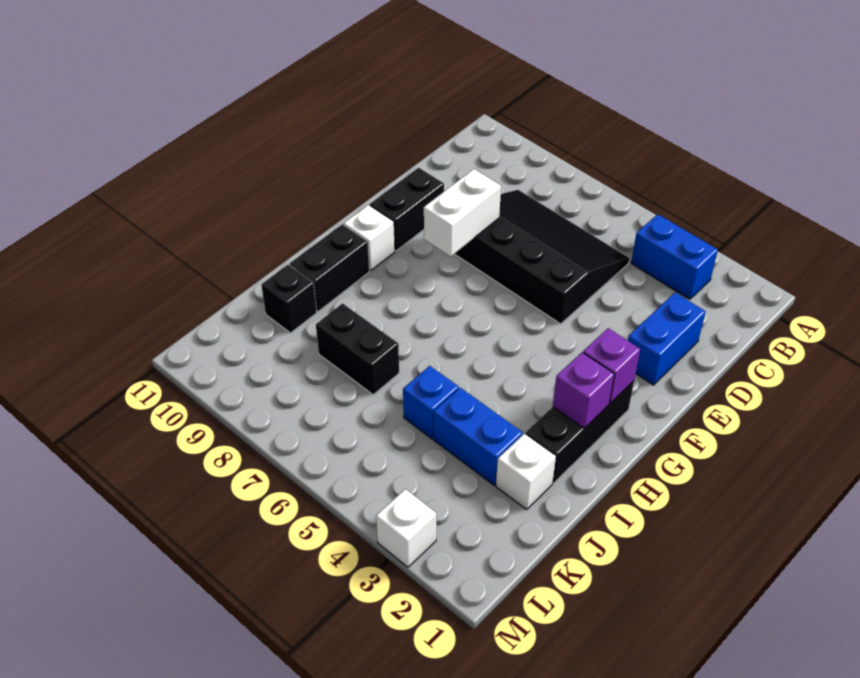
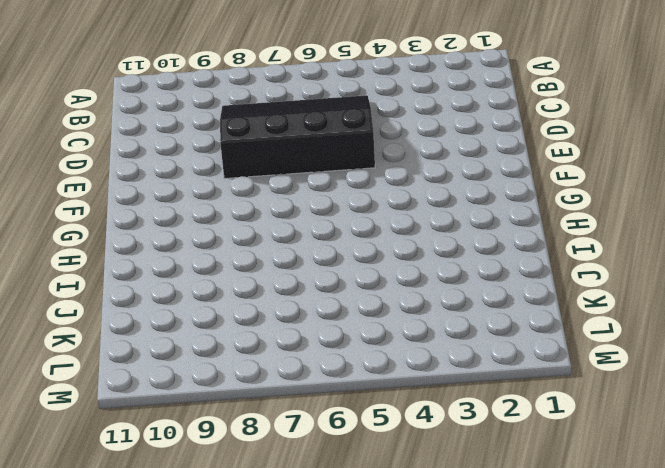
none -> blue 1x2 brick [631,214,718,299]
none -> blue 1x2 brick [628,293,706,385]
none -> black 1x2 brick [370,168,444,251]

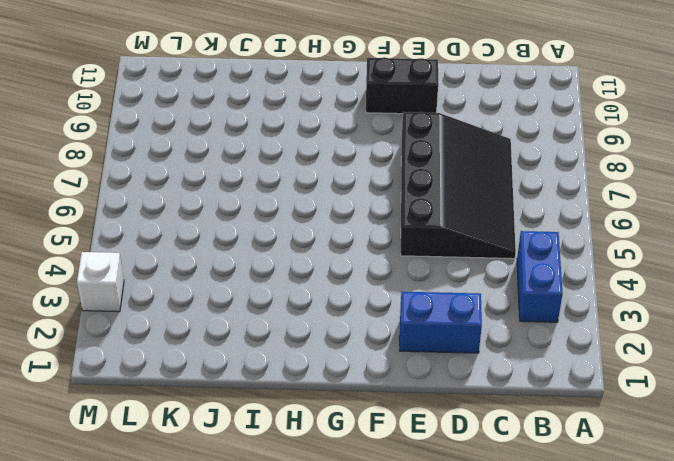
none -> black 1x3 brick [526,381,634,483]
none -> white 1x1 brick [344,205,395,270]
none -> black 1x2 brick [290,224,370,312]

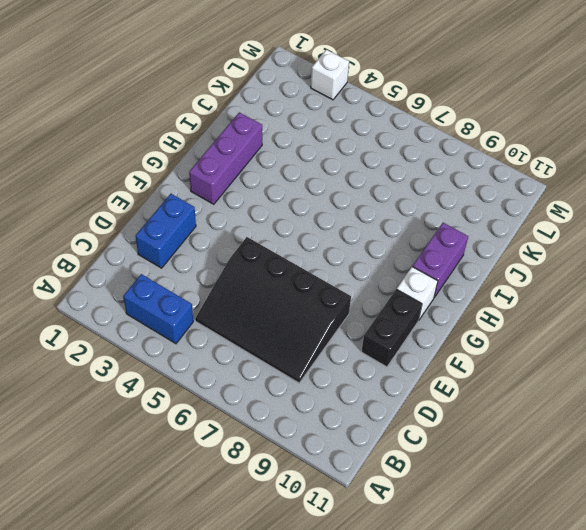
purple 1x3 brick [189,112,262,204] -> black 1x3 brick [526,381,634,483]
purple 1x2 brick [413,223,468,298] -> black 1x2 brick [290,224,370,312]
none -> white 1x1 brick [496,434,556,509]
none -> blue 1x2 brick [434,388,523,485]
none -> blue 1x1 brick [403,366,459,439]

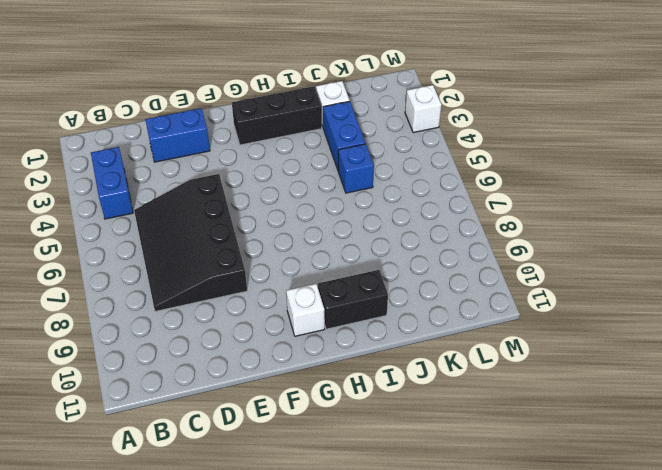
none -> black 1x2 brick [370,168,444,251]
none -> black 1x2 brick [316,303,399,395]
none -> black 1x1 brick [261,265,317,333]

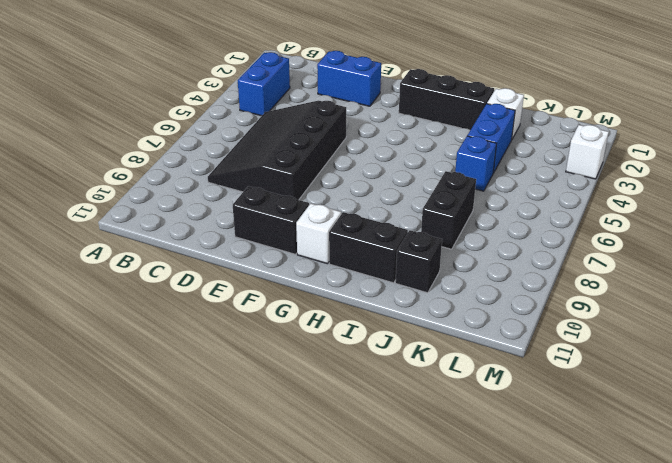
none -> white 1x2 brick [424,169,501,257]
none -> purple 1x1 brick [583,328,640,403]
none -> purple 1x1 brick [553,352,614,428]

